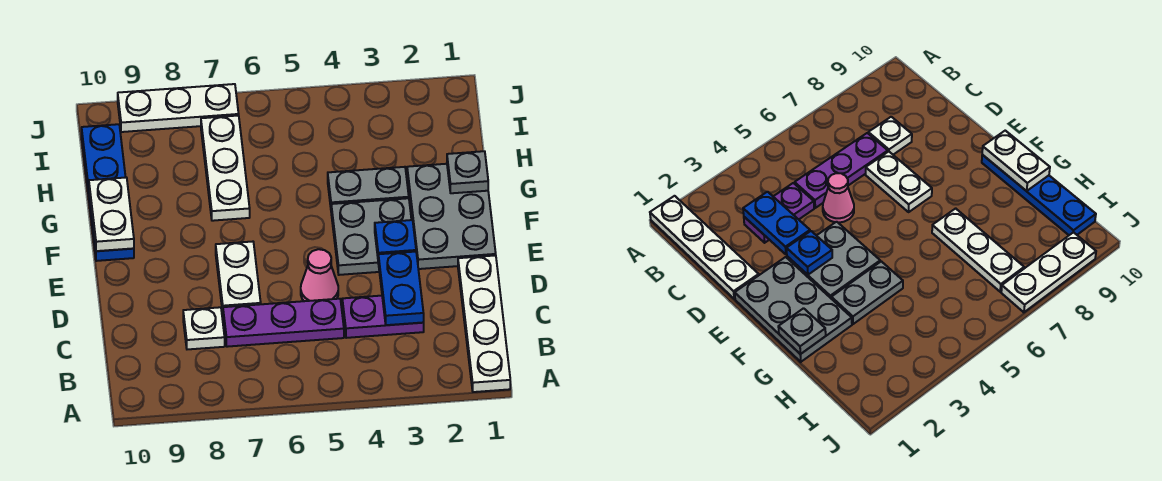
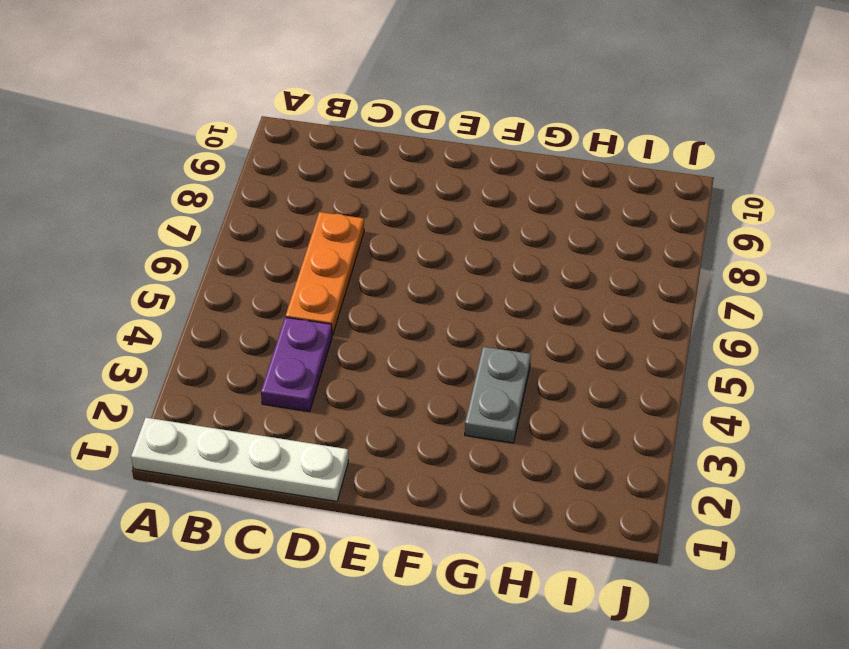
orange 1x3 plate [286,212,364,335] -> purple 1x3 plate [223,299,344,347]
none -> white 1x1 plate [183,307,225,349]
none -> pink 1x1 cone [301,249,338,301]
none -> white 1x2 plate [216,242,261,312]

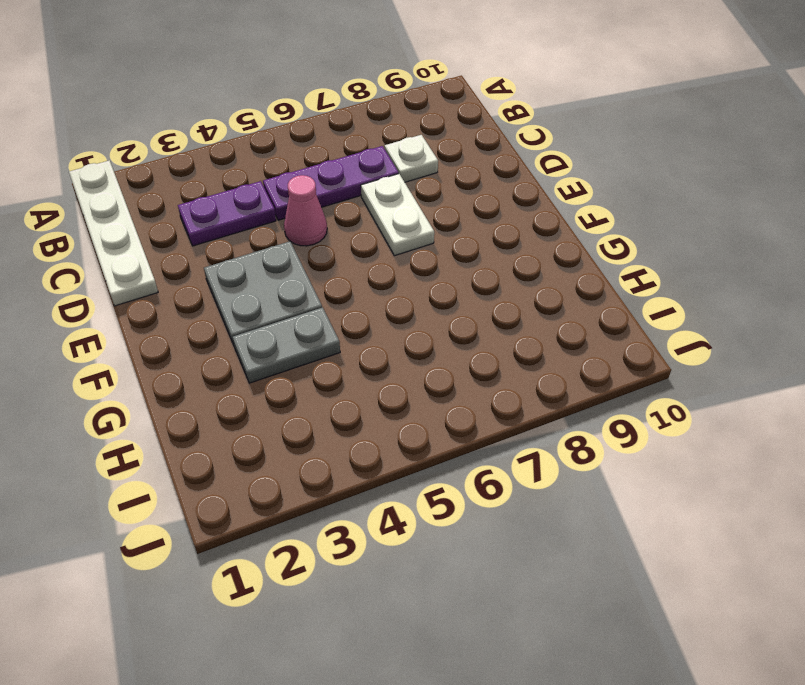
none -> grey 2x3 plate [407,164,496,269]
none -> blue 1x4 plate [82,124,134,261]
none -> white 1x3 plate [201,115,250,221]

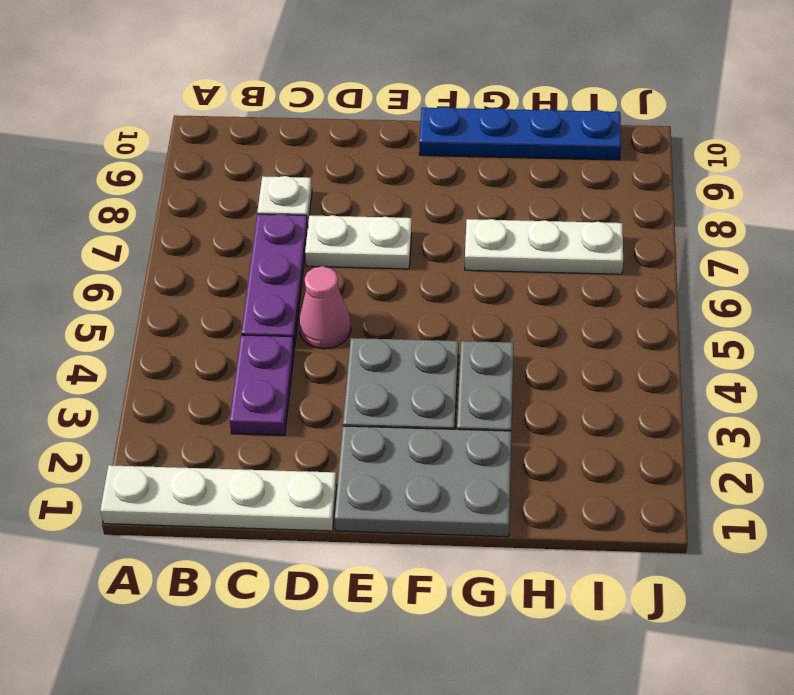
none -> white 1x3 plate [118,84,239,132]
none -> blue 1x2 plate [378,252,424,325]
none -> blue 1x1 plate [375,220,416,256]

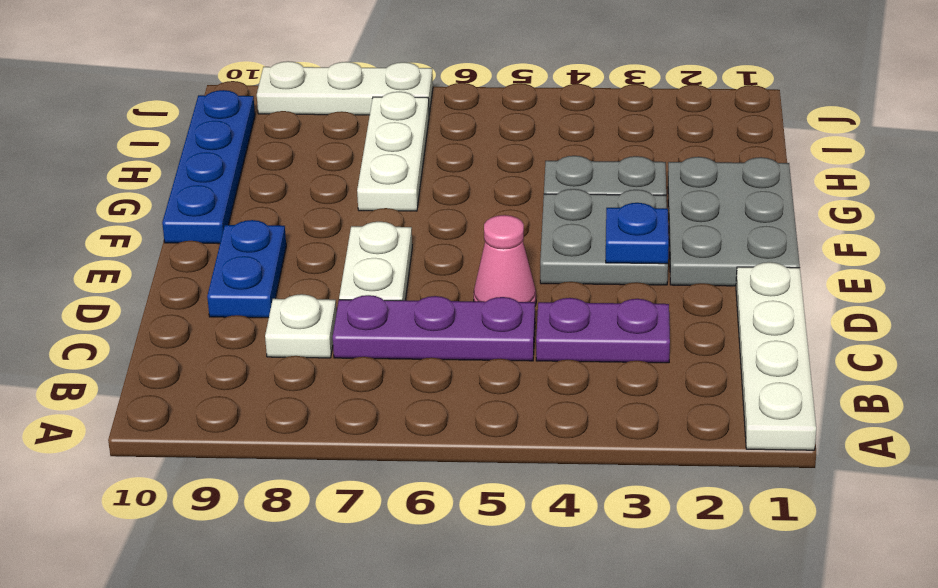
blue 1x2 plate [207,220,286,318] -> blue 1x2 plate moved to [378,252,424,325]
none -> white 1x2 plate [89,178,134,251]
none -> grey 1x1 plate [447,151,488,193]

